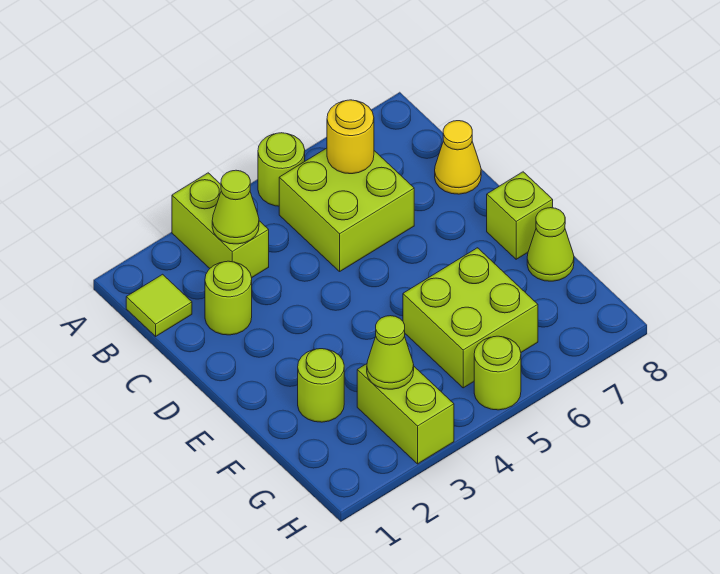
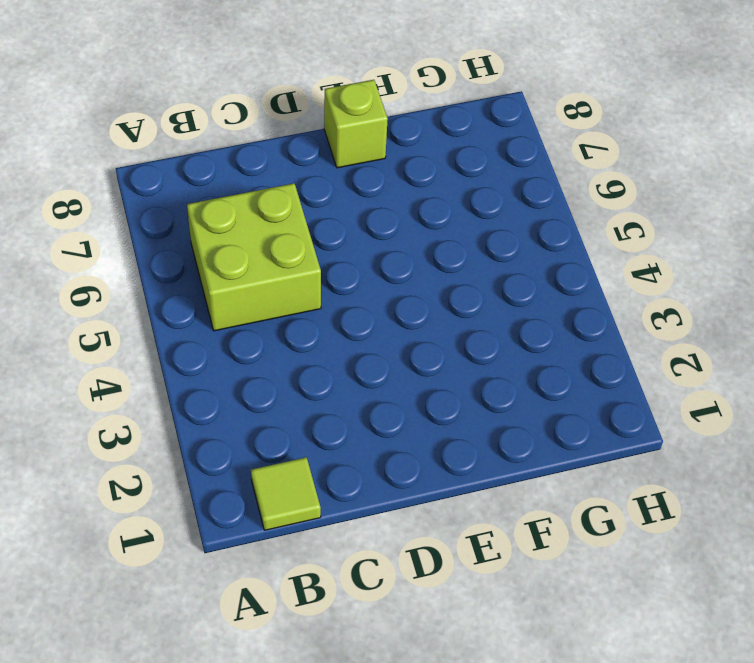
none -> lime 1x2 brick [172,173,269,278]
none -> lime 1x1 round brick [258,133,305,206]
none -> lime 1x1 round brick [205,261,252,335]

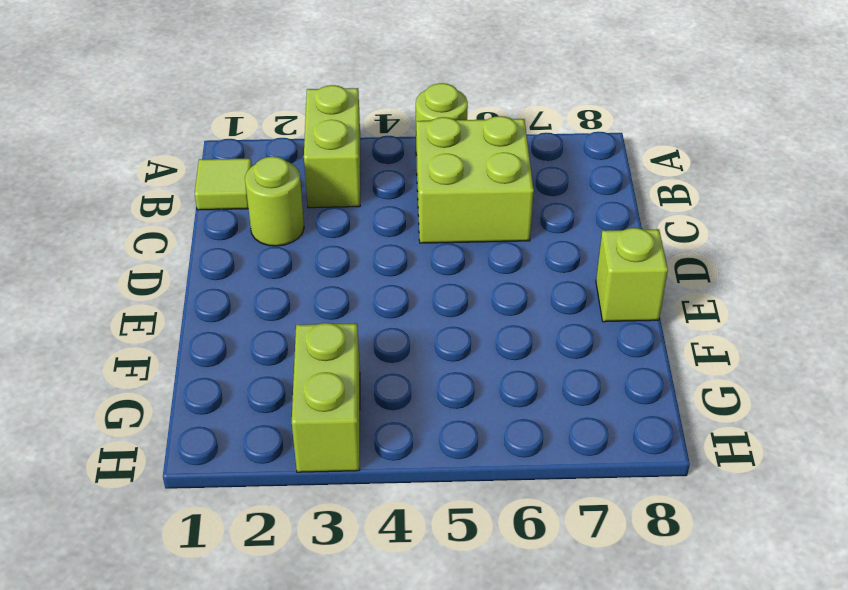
none -> yellow 1x1 cone [435,121,481,194]
none -> lime 1x1 round brick [298,349,344,422]
none -> lime 2x2 brick [403,248,538,388]

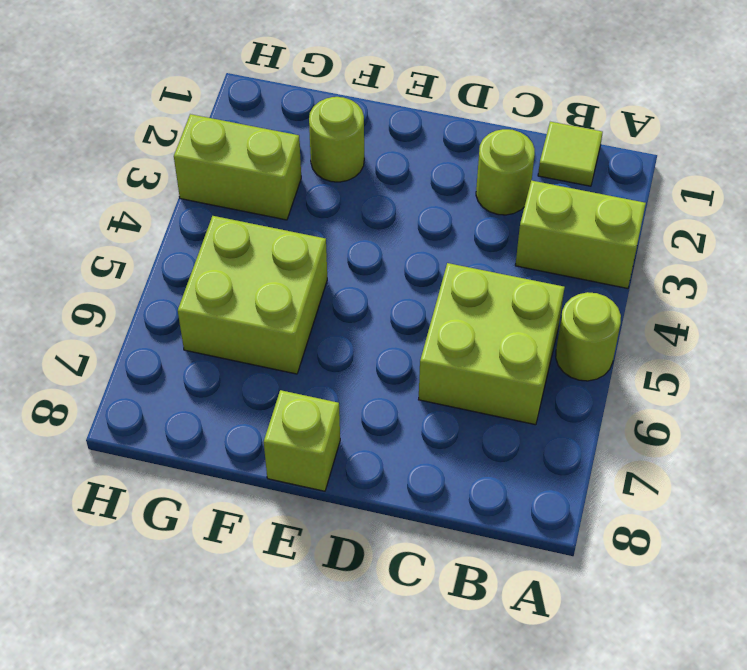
none -> yellow 1x1 cone [435,121,481,194]
none -> lime 1x1 cone [527,208,574,281]
none -> lime 1x1 round brick [474,336,521,410]

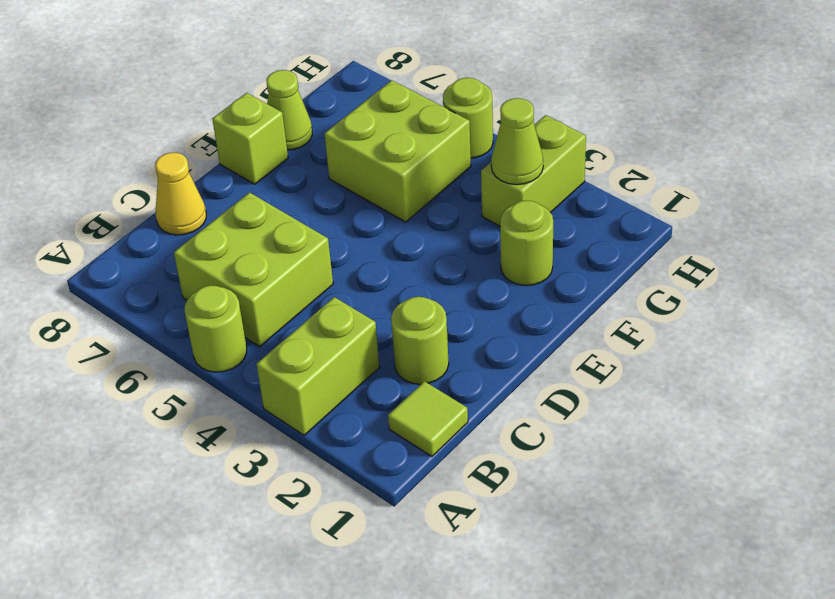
none -> lime 1x1 cone [212,170,259,244]
none -> yellow 1x1 round brick [327,100,374,174]

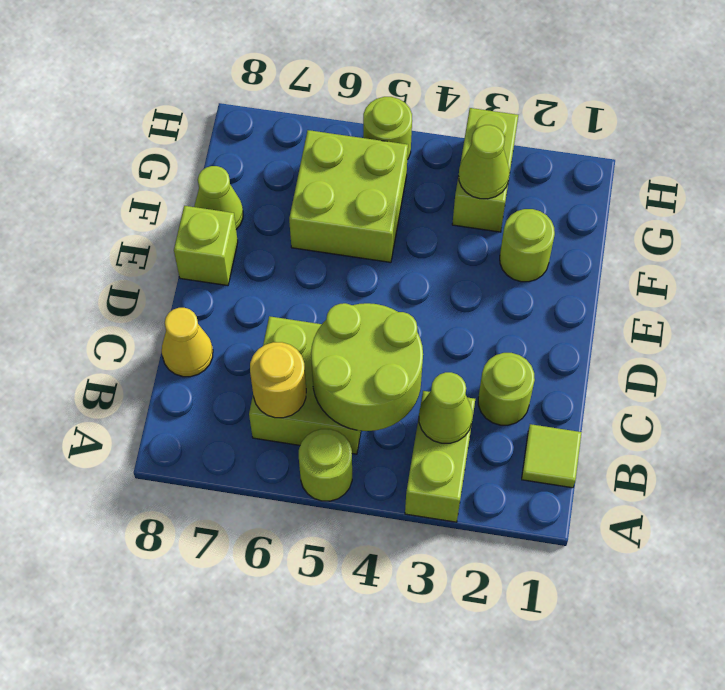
lime 2x2 round brick [311,303,423,431] -> none

